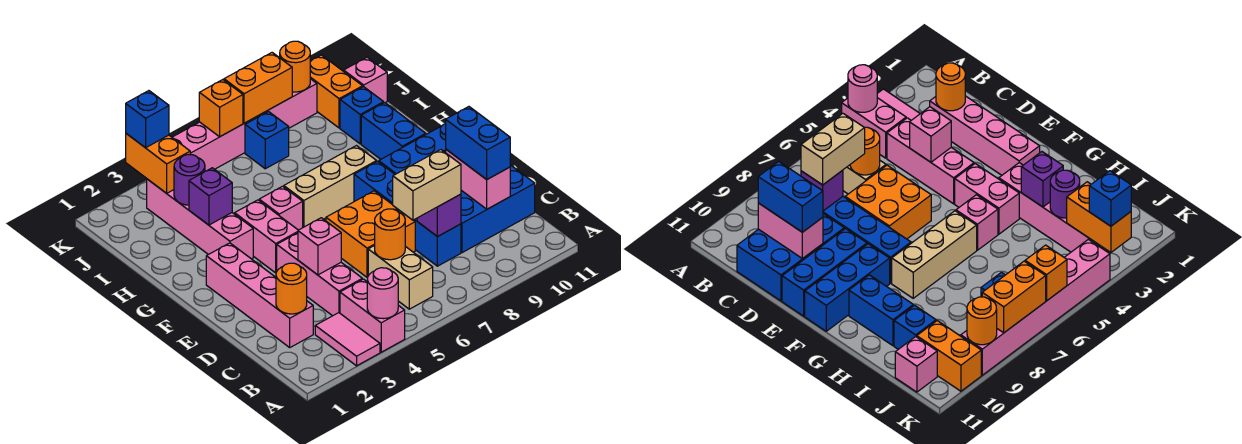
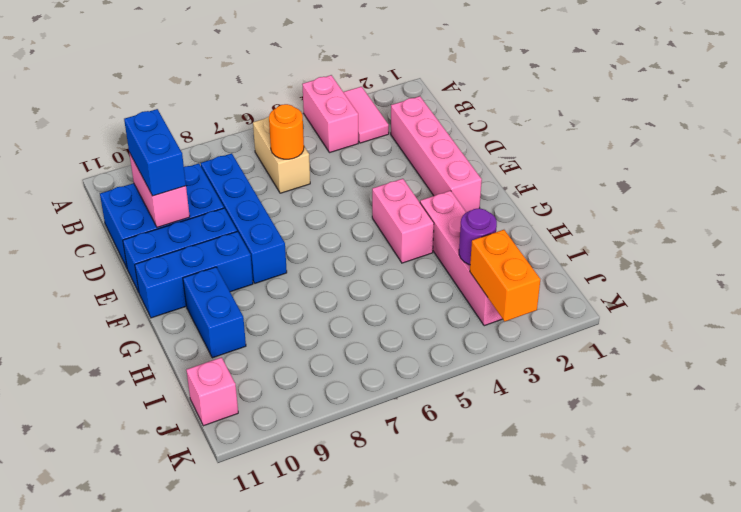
none -> pink 1x3 brick [277,233,362,316]
none -> orange 2x2 brick [326,191,415,277]
none -> pink 1x1 brick [259,186,303,230]
none -> tan 1x3 brick [284,146,377,227]

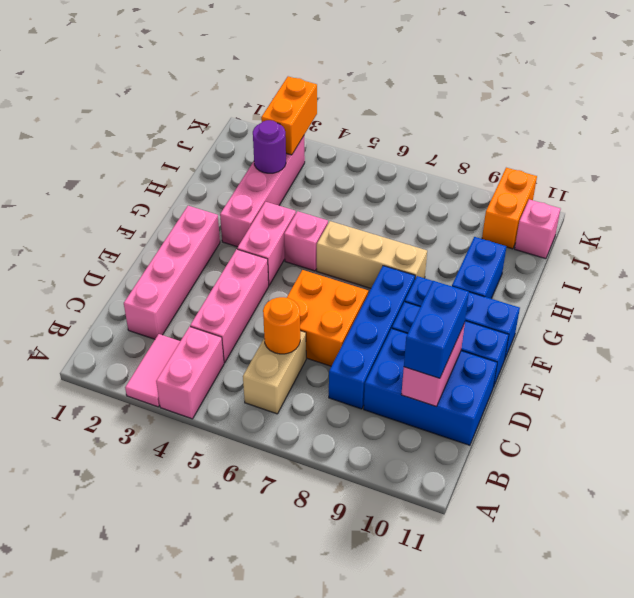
none -> blue 1x1 brick [340,87,384,144]
none -> blue 1x1 brick [245,112,289,169]
none -> pink 1x6 brick [172,79,317,171]
none -> pink 1x1 round brick [367,268,398,319]

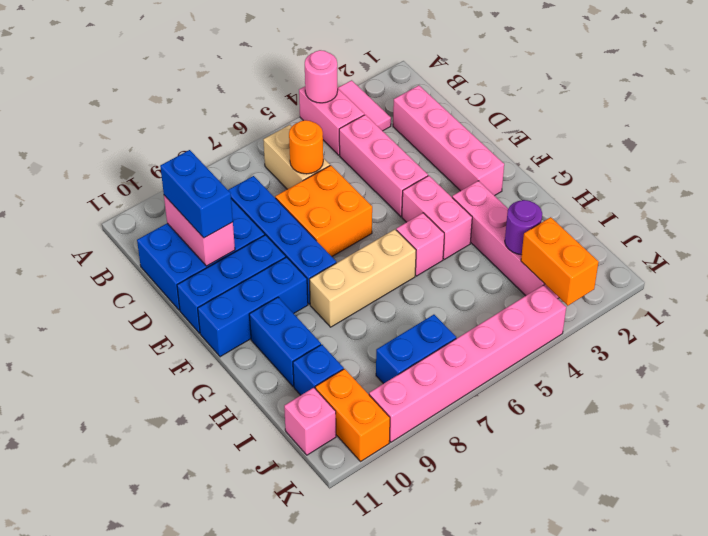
blue 1x2 brick [376,315,456,384] -> blue 1x1 brick [245,112,289,169]
none -> orange 1x1 round brick [276,263,307,314]
none -> purple 1x1 brick [417,194,461,237]
none -> pink 1x1 brick [298,218,341,275]
none -> purple 1x1 brick [189,168,232,225]

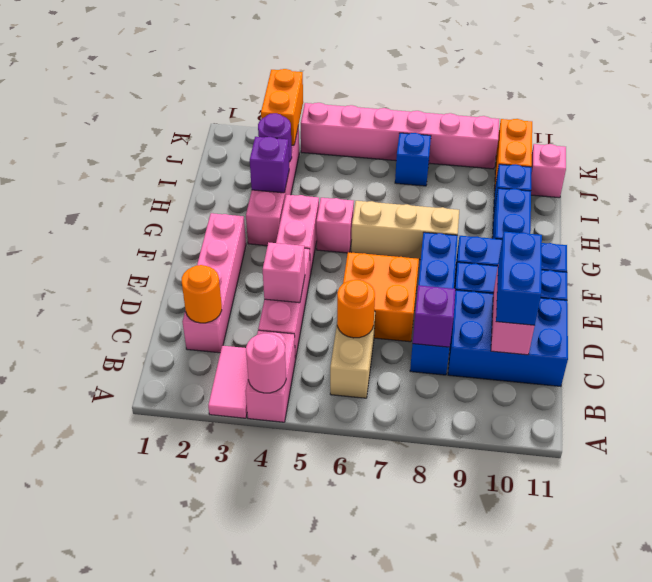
none -> orange 1x1 brick [199,80,243,137]
none -> orange 1x2 brick [224,53,292,123]
none -> orange 1x1 round brick [280,41,310,92]
none -> tan 1x2 brick [393,150,461,220]

